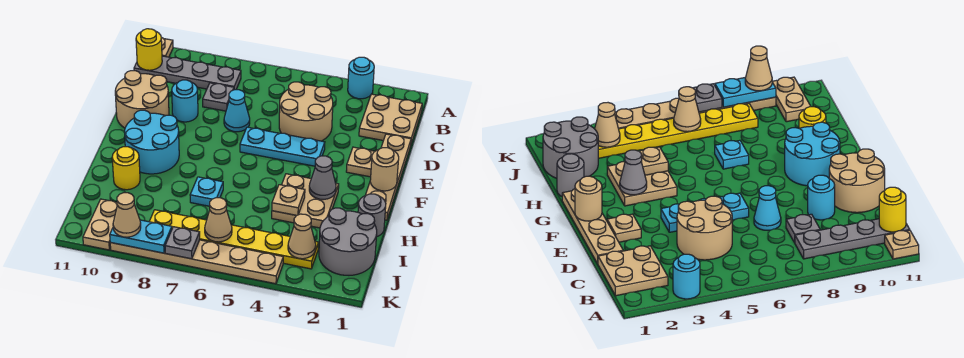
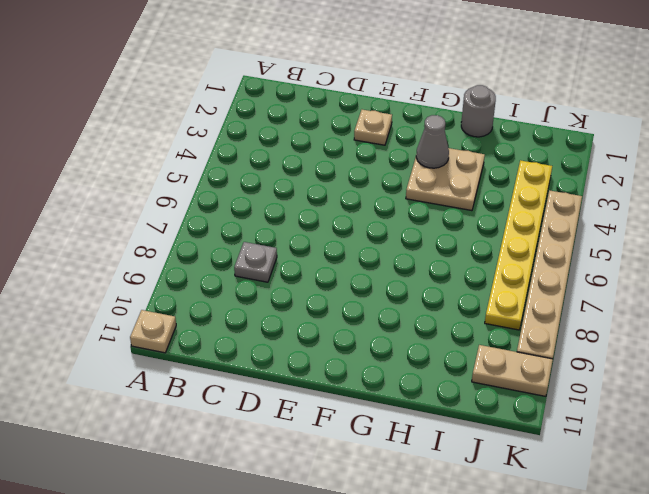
none -> cyan 1x1 round brick [348,57,374,99]
none -> tan 2x2 plate [359,94,422,144]
none -> grey 1x4 plate [134,56,241,90]
none -> tan 2x2 round brick [279,82,333,141]

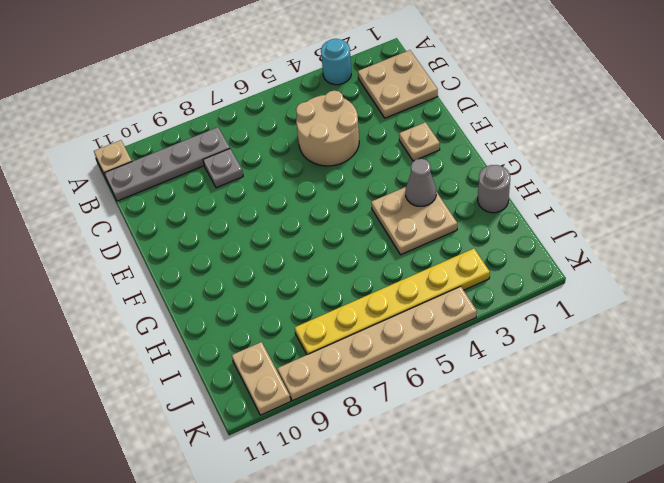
none -> tan 1x4 plate [365,134,411,220]
none -> cyan 1x1 cone [224,90,250,132]
none -> cyan 1x1 round brick [172,80,198,122]
none -> tan 2x2 round brick [115,71,169,128]

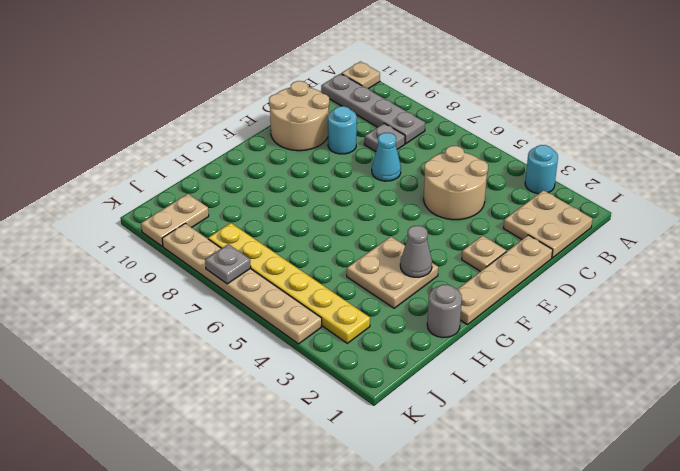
none -> cyan 1x3 plate [240,127,325,166]
none -> cyan 2x2 round brick [125,110,179,174]
none -> cyan 1x1 plate [190,177,223,206]
none -> yellow 1x1 round brick [112,147,140,190]

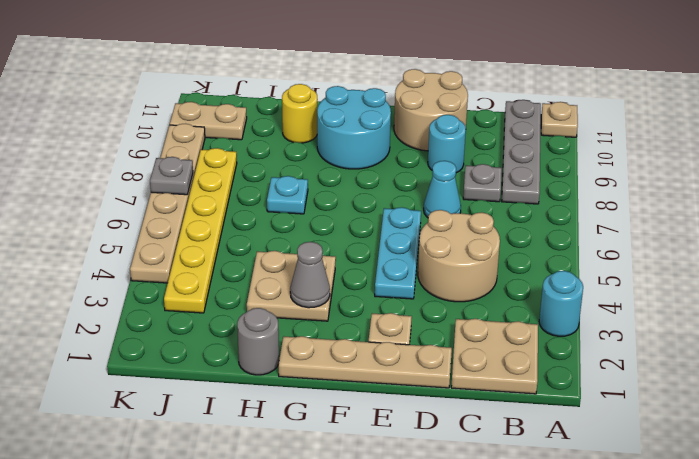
none -> grey 2x2 round brick [319,208,377,275]
none -> yellow 1x1 round brick [136,29,162,70]
none -> tan 1x1 round brick [370,148,399,191]
none -> tan 1x1 plate [272,185,305,215]

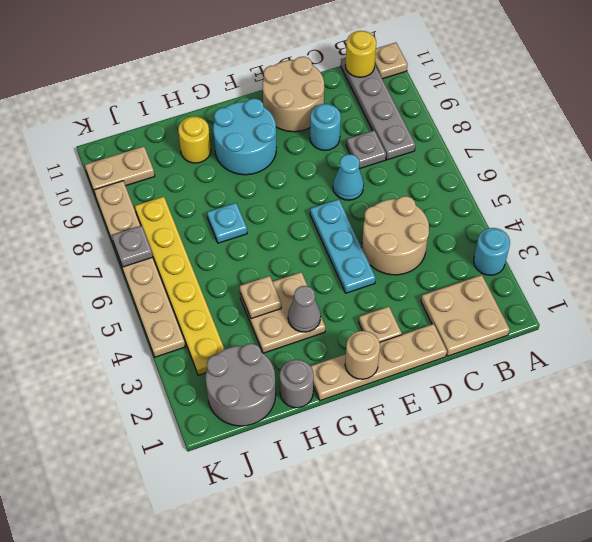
none -> tan 1x1 cone [288,214,316,259]
none -> tan 1x1 cone [205,198,232,242]
none -> cyan 1x2 plate [110,220,172,253]
none -> tan 1x1 cone [113,193,141,237]

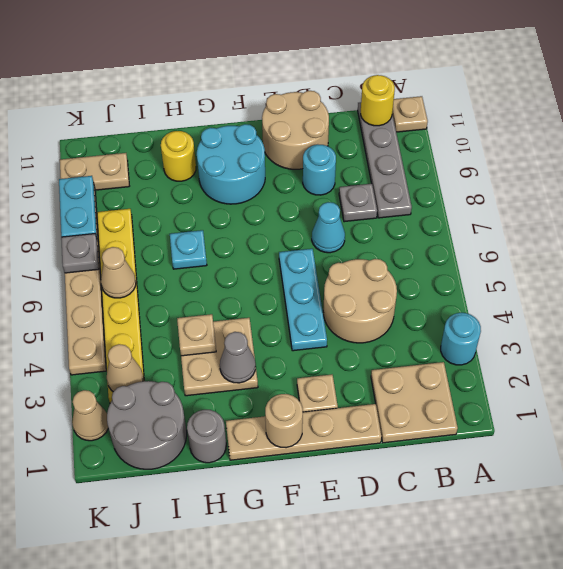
tan 1x1 cone [72,390,108,441] -> tan 1x1 cone moved to [113,193,141,237]

